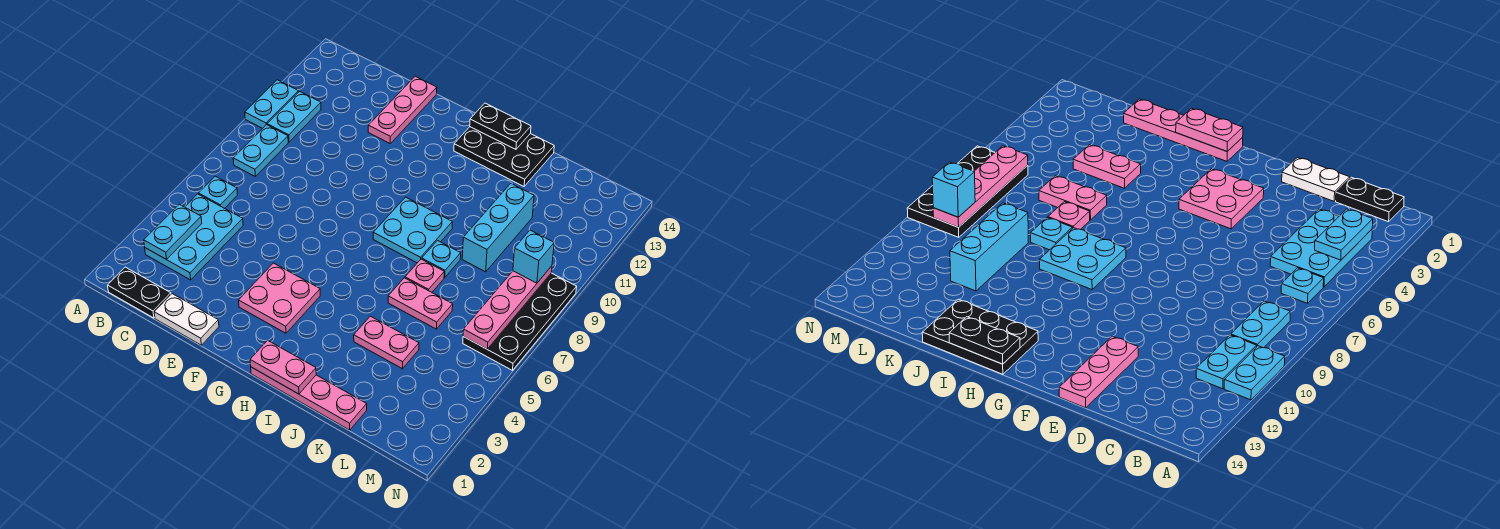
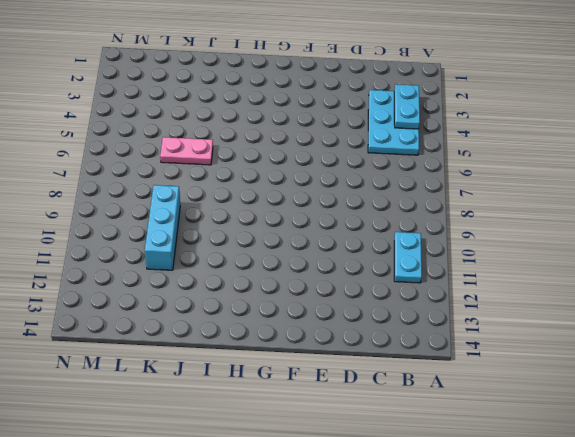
none -> cyan 1x2 plate [245,80,298,128]
none -> black 1x2 plate [108,267,171,318]
none -> cyan 1x1 plate [199,176,237,208]

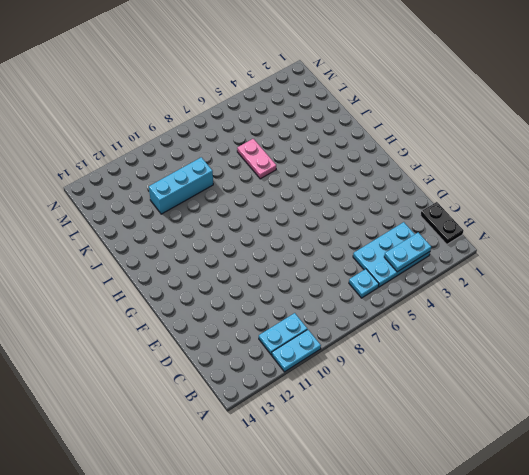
none -> cyan 1x2 plate [233,125,288,177]
none -> white 1x2 plate [154,294,219,345]
none -> pink 1x3 plate [368,76,437,143]

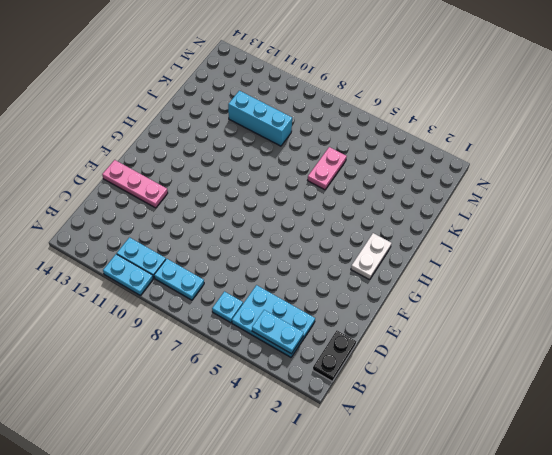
white 1x2 plate [351,233,391,280] -> white 1x2 plate moved to [154,294,219,345]
none -> pink 2x2 plate [239,263,320,333]
none -> pink 1x4 plate [251,367,367,430]
none -> cyan 2x2 plate [373,197,452,263]

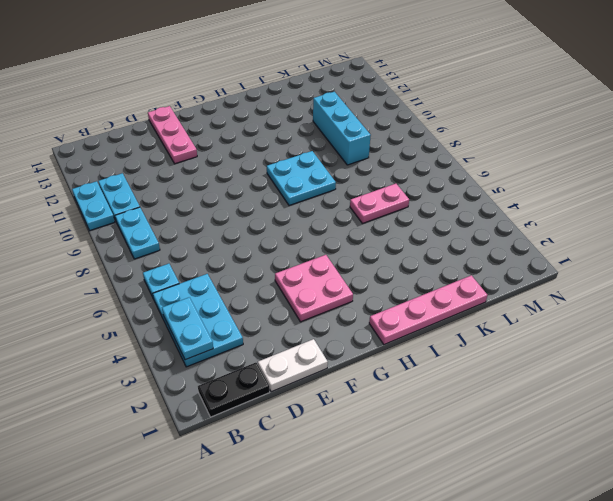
none -> black 2x3 plate [454,127,554,186]
none -> pink 1x2 plate [354,316,419,369]
none -> pink 1x1 plate [405,259,444,292]

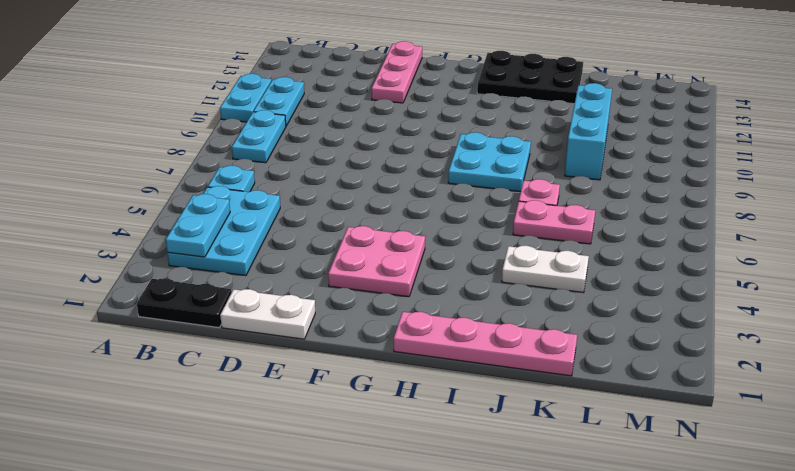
white 1x2 plate [502,246,589,293] -> pink 1x2 plate [354,316,419,369]
none -> cyan 1x1 plate [422,241,461,278]
none -> black 2x4 plate [463,273,577,370]
none -> pink 1x2 plate [250,340,316,394]

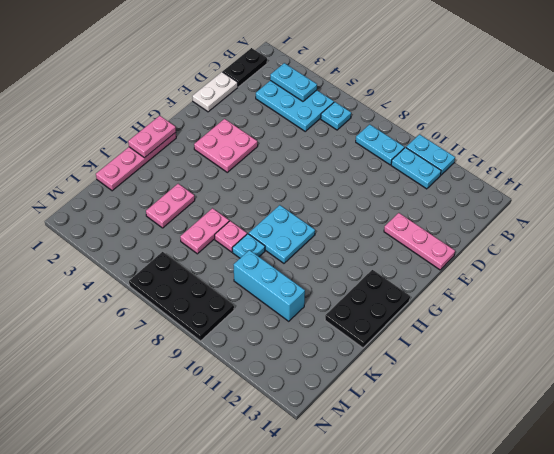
none -> black 1x2 plate [470,103,531,149]
none -> pink 1x4 plate [463,266,552,349]
none -> cyan 1x1 brick [513,230,554,283]

